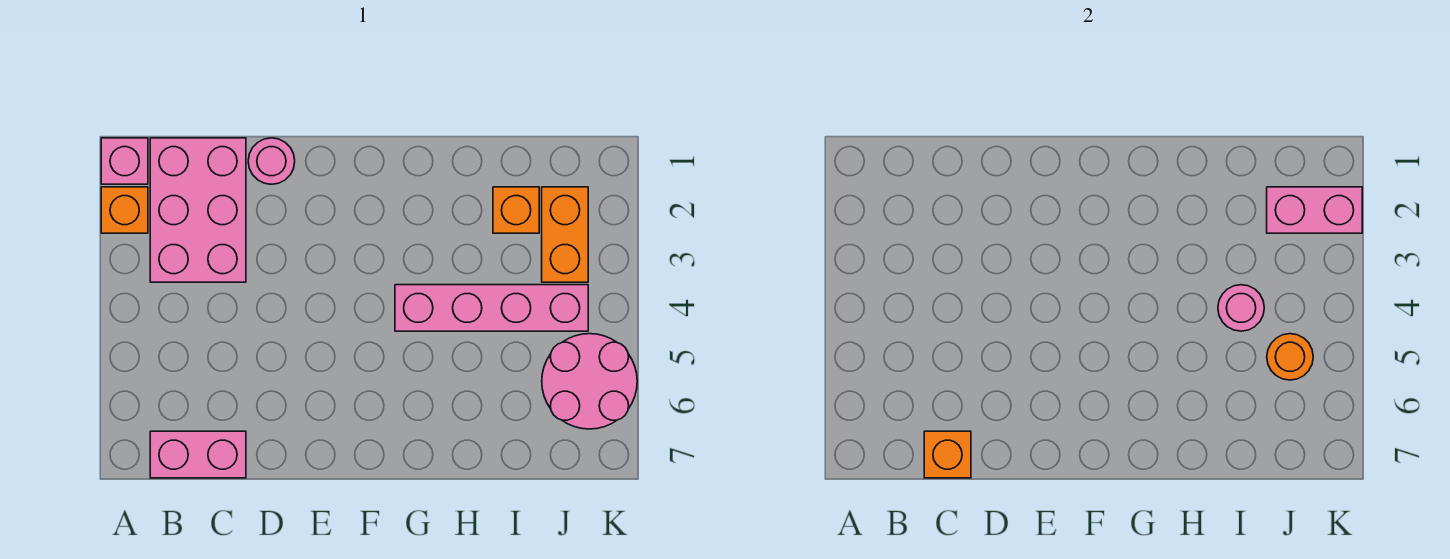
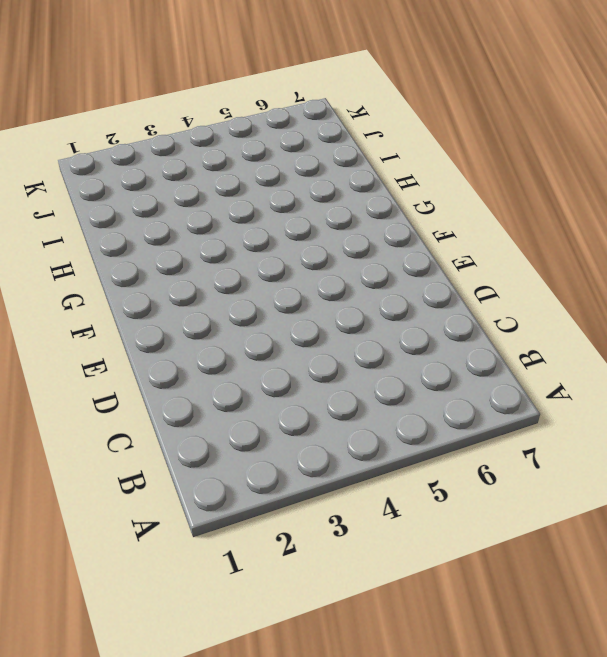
none -> pink 1x1 brick [101,138,148,184]
none -> orange 1x1 brick [101,187,148,233]
none -> pink 2x3 brick [150,138,246,282]

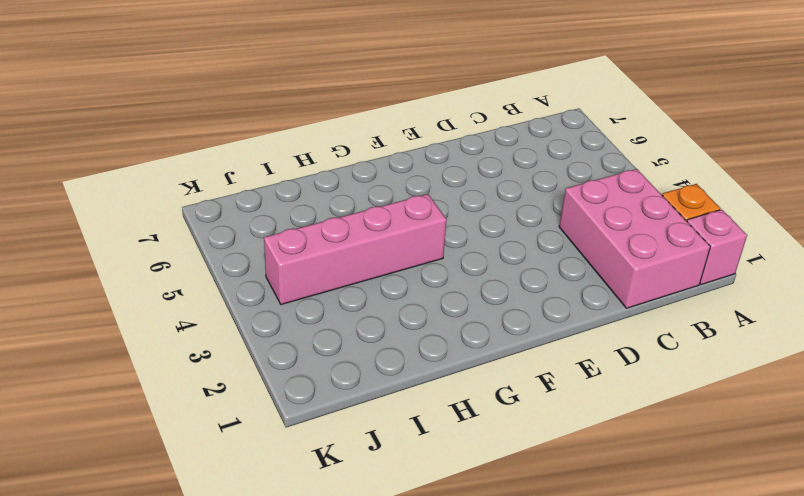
none -> pink 1x2 brick [150,431,246,478]
none -> pink 1x1 round brick [248,138,295,184]
none -> orange 1x1 brick [493,187,539,233]

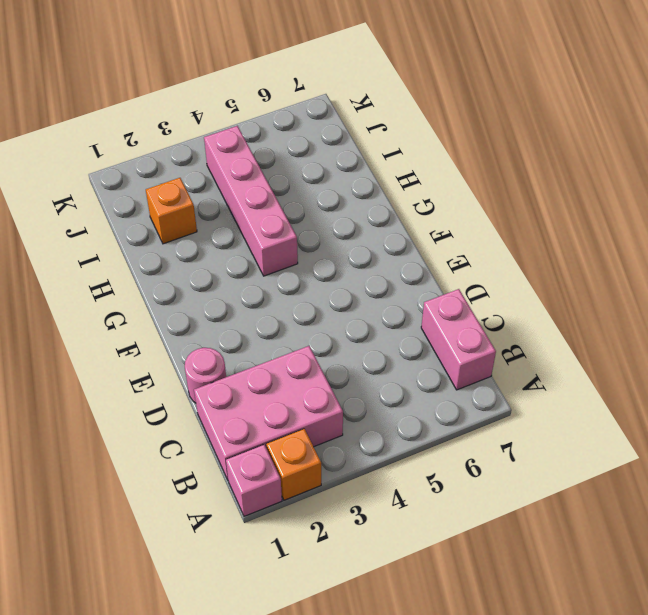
none -> orange 1x2 brick [542,187,588,282]
none -> pink 2x2 round brick [542,334,637,429]
none -> orange 1x1 brick [924,431,971,478]

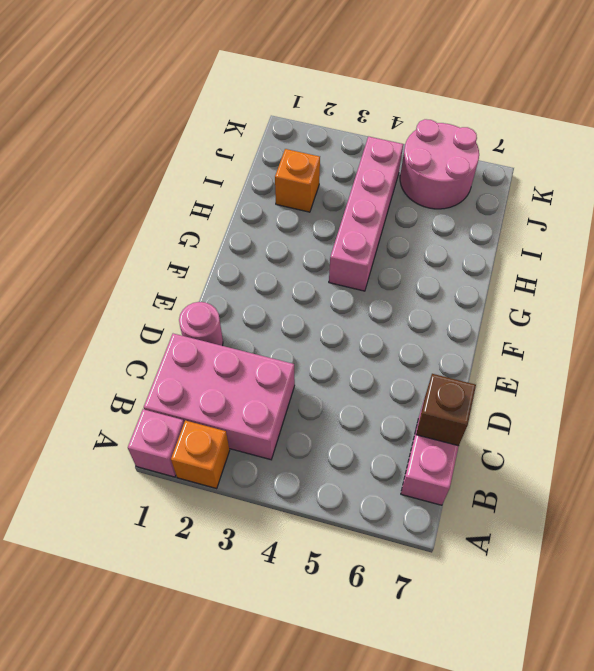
brown 1x1 brick [416,374,476,446] -> orange 1x1 brick [924,431,971,478]
none -> orange 1x2 brick [542,187,588,282]
none -> pink 1x1 round brick [1218,285,1264,331]
none -> pink 1x2 brick [1267,187,1362,233]

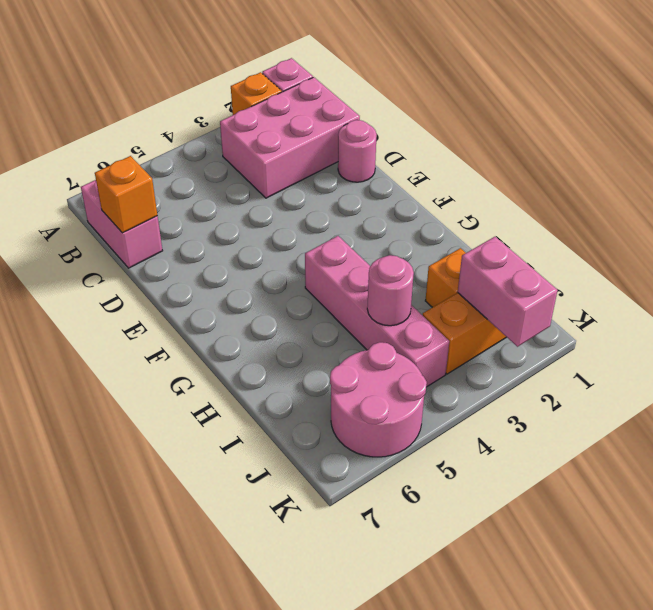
none -> orange 1x1 round brick [1267,334,1313,380]

